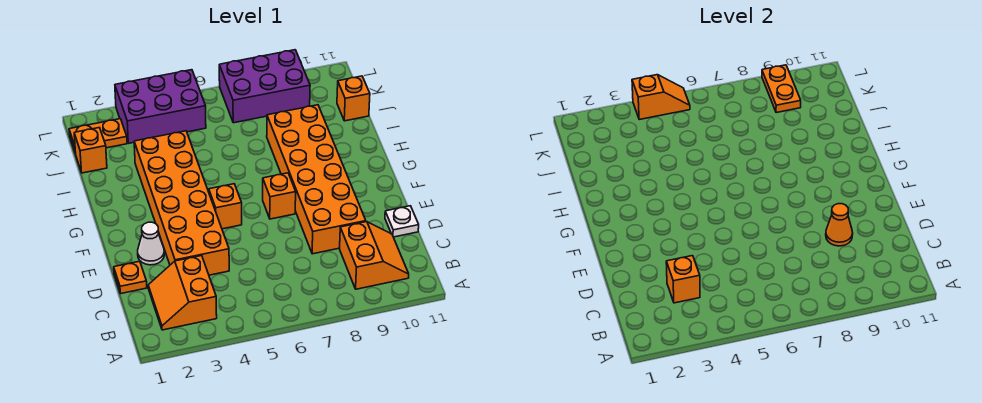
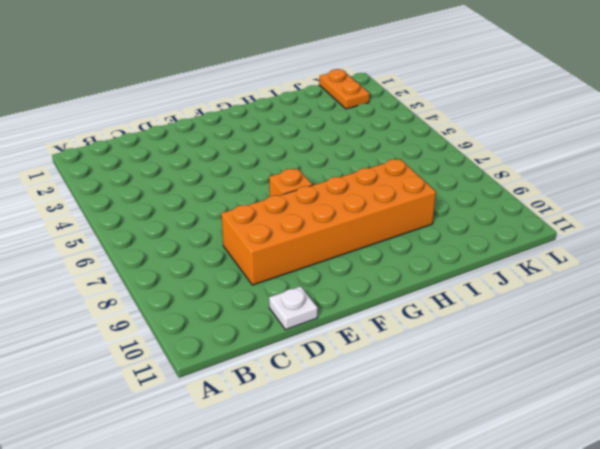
none -> orange 2x2 slope [148,256,217,330]
none -> orange 2x2 slope [340,222,409,289]
none -> orange 1x1 plate [114,261,147,293]

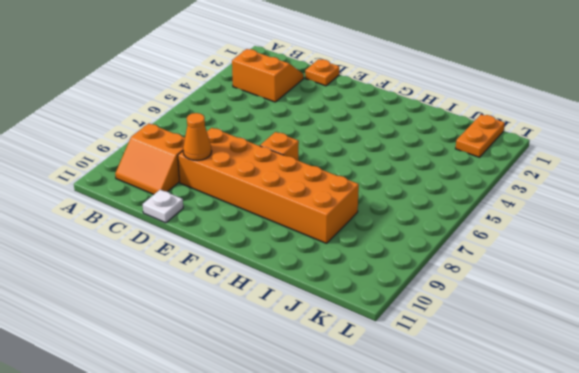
none -> orange 2x6 brick [134,131,229,275]
none -> white 1x1 cone [138,222,164,265]
none -> orange 1x1 brick [209,184,242,229]

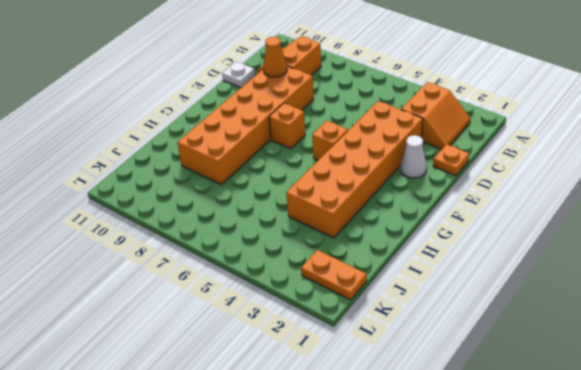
none -> orange 1x1 brick [74,128,107,173]
none -> orange 1x1 brick [337,76,370,121]
none -> purple 2x3 brick [115,70,206,143]

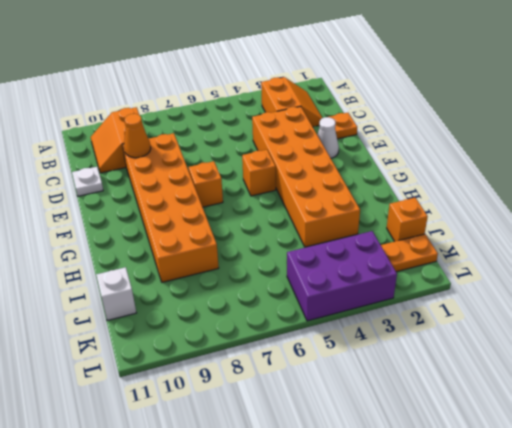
white 1x1 brick [96,267,136,321] -> orange 1x1 brick [337,76,370,121]
none -> purple 2x3 brick [219,50,310,123]
none -> orange 1x1 brick [666,256,700,303]
none -> orange 1x2 plate [762,65,801,113]

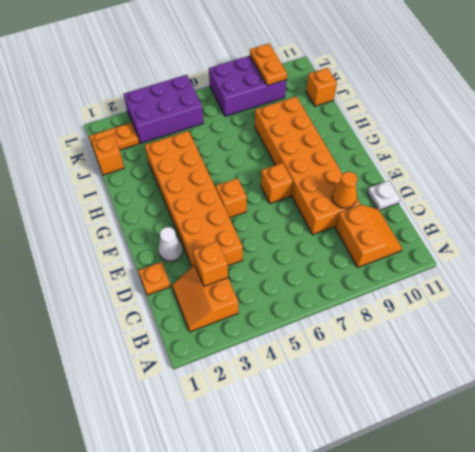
none -> orange 1x2 slope [632,75,690,120]

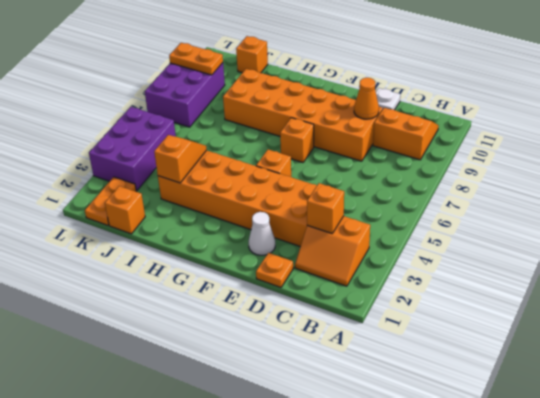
orange 1x2 slope [154,135,207,183] -> orange 1x2 slope moved to [632,75,690,120]

